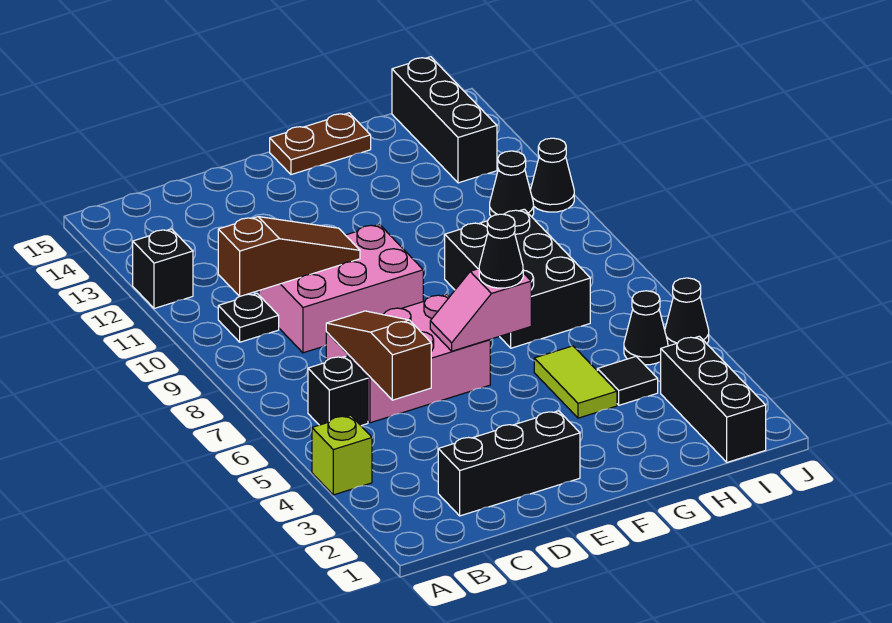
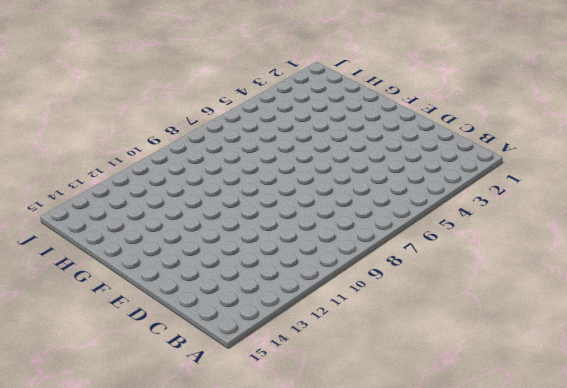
none -> lime 1x1 brick [312,415,372,495]
none -> black 1x1 brick [133,229,193,308]
none -> black 1x1 brick [308,356,368,426]

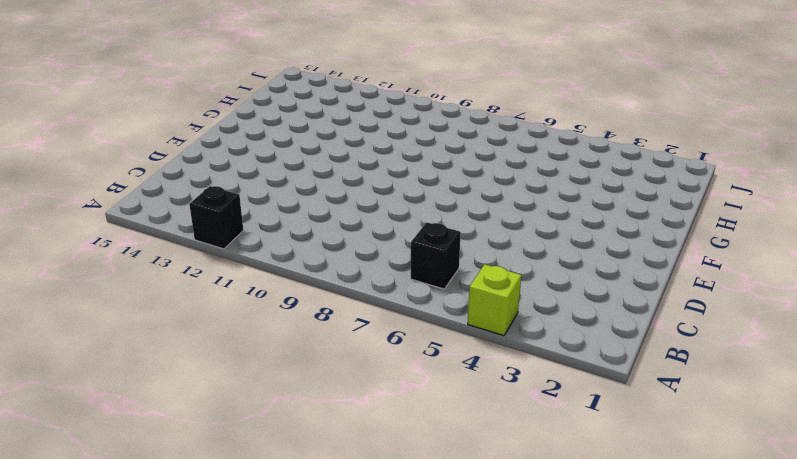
none -> black 1x1 plate [218,293,279,342]
none -> black 1x3 brick [438,411,580,516]
none -> pink 2x3 brick [326,294,490,423]

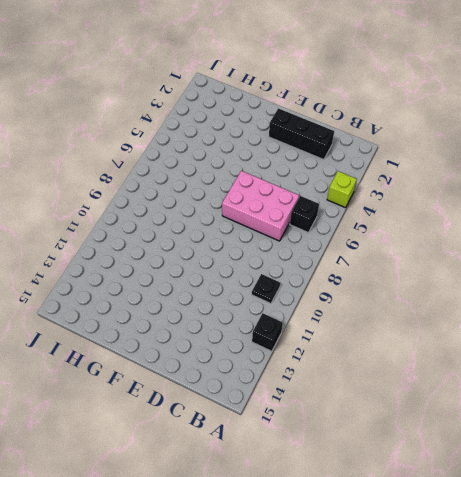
none -> pink 2x3 brick [259,224,423,353]
none -> brown 1x2 plate [270,113,371,175]
none -> lime 1x2 tile [534,346,617,418]

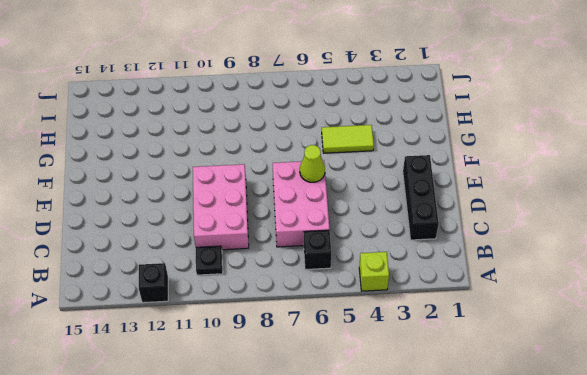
lime 1x1 cone [300,145,325,182] -> pink 1x2 slope [430,269,531,351]
none -> brown 1x2 plate [270,113,371,175]
none -> black 2x3 brick [445,209,590,348]
none -> black 1x1 tile [597,357,658,405]

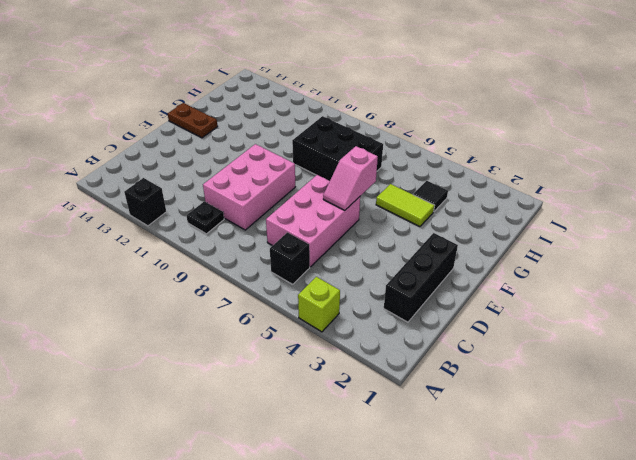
brown 1x2 plate [168,103,218,138] -> brown 1x2 plate turned to [270,113,371,175]
none -> black 1x3 brick [661,336,766,462]
none -> black 1x1 cone [624,291,668,365]
none -> black 1x1 cone [490,151,534,217]

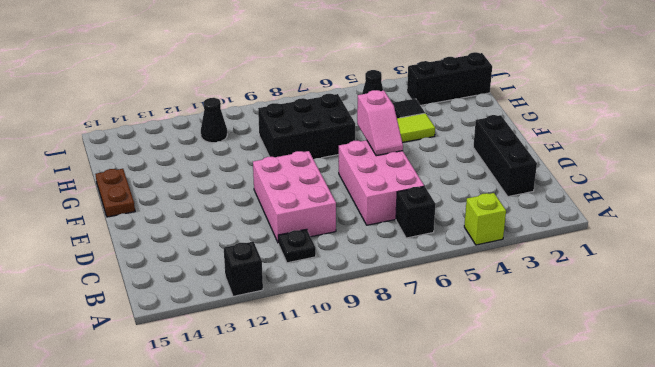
none -> black 1x3 brick [392,57,497,183]
none -> black 1x1 cone [665,278,709,346]
none -> black 1x1 cone [530,138,574,212]

